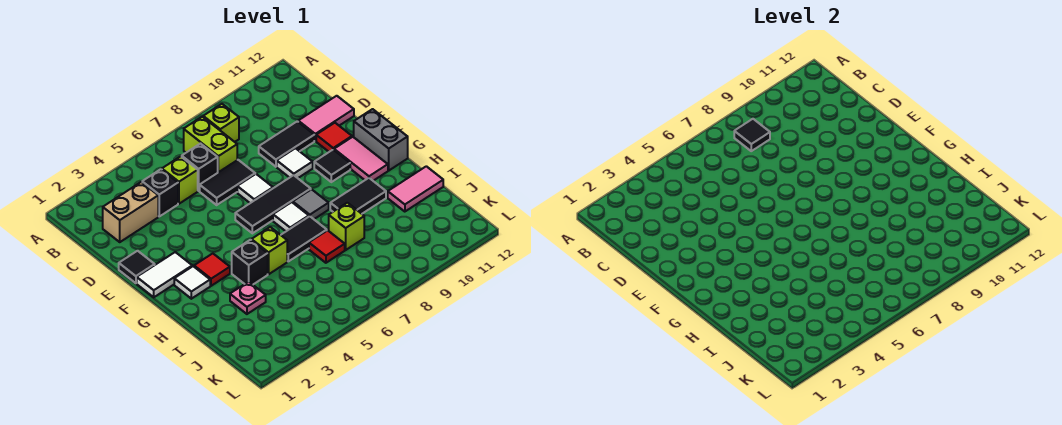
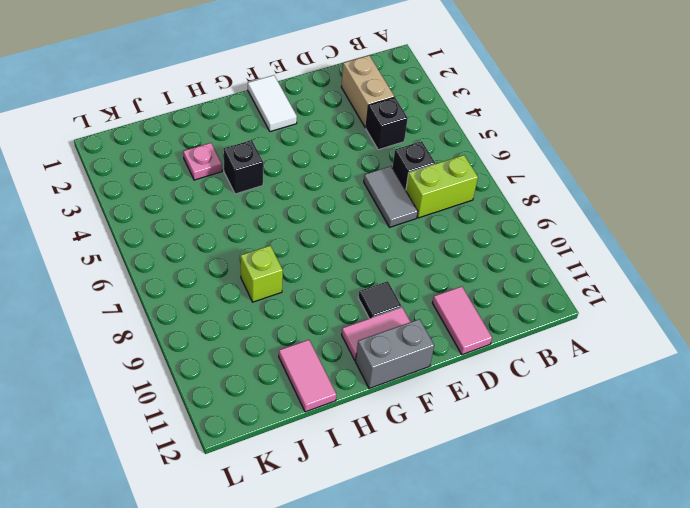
grey 1x2 tile [364,166,418,227] -> black 1x2 tile [200,160,255,205]
none -> lime 1x1 brick [203,104,239,142]
none -> lime 1x1 brick [162,156,198,204]
none -> black 1x2 tile [259,121,314,167]
none -> black 1x1 tile [119,251,155,283]

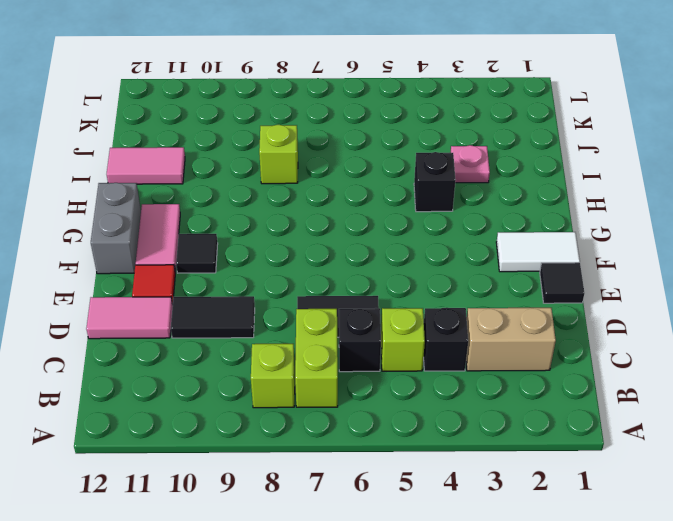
none -> white 1x1 tile [237,174,273,203]
none -> white 1x1 tile [277,148,313,178]
none -> black 1x3 tile [235,175,311,233]
none -> white 1x1 tile [174,266,210,299]

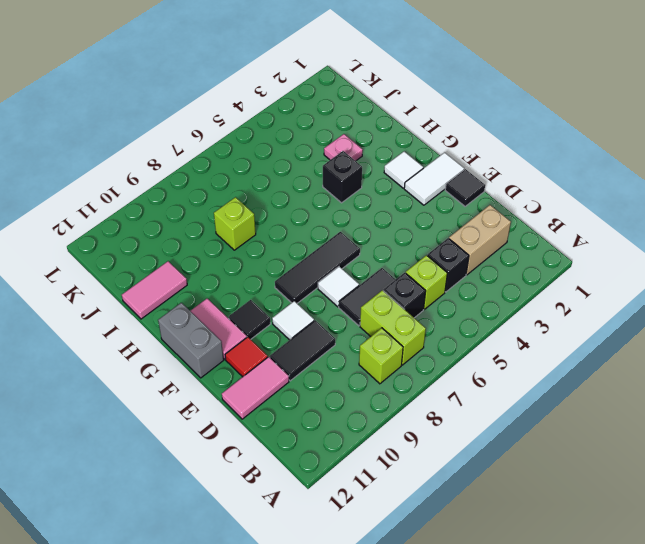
none -> red 1x1 tile [194,254,230,286]
none -> white 1x1 tile [273,202,309,231]
none -> grey 1x1 tile [293,189,329,219]
none -> lime 1x1 brick [251,227,287,274]

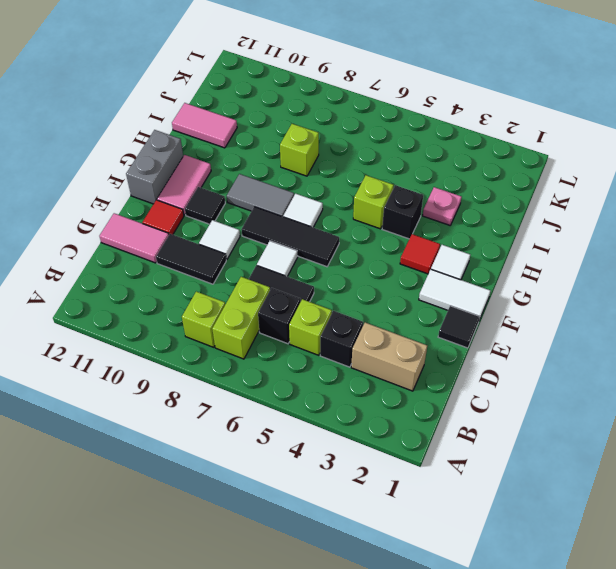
grey 1x2 tile [227,174,294,217] -> grey 1x1 tile [293,189,329,219]
none -> black 1x2 tile [281,216,327,261]
none -> black 1x2 tile [330,178,386,214]
none -> red 1x1 tile [309,230,345,263]
none -> black 1x1 tile [734,119,770,151]

